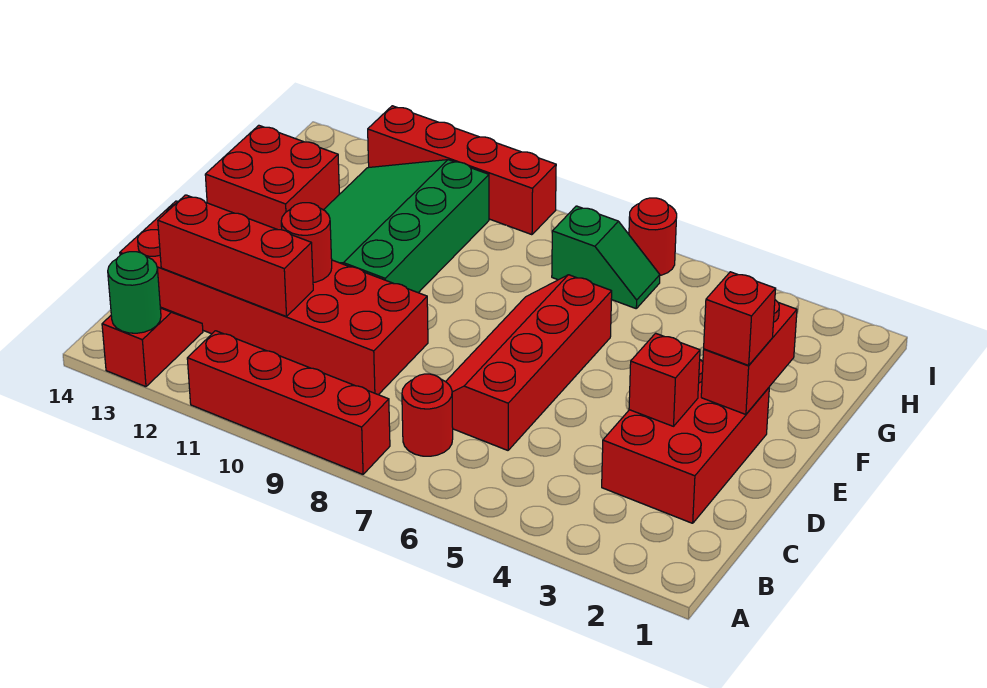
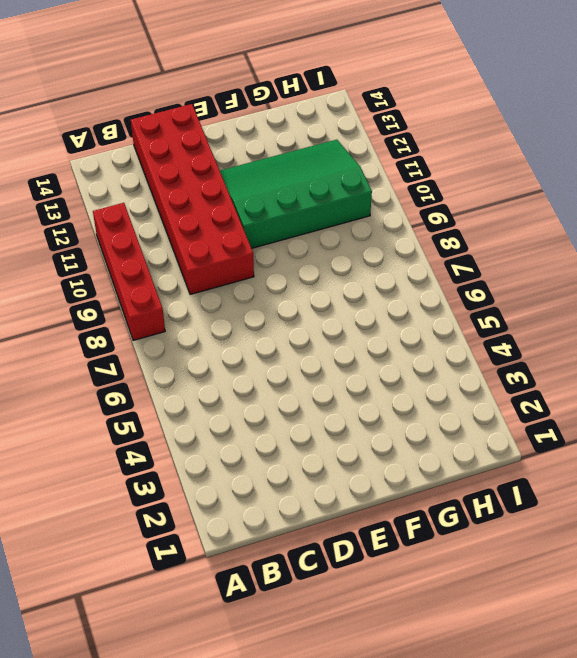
none -> red 1x2 slope [102,307,203,387]
none -> red 1x1 round brick [402,374,453,456]
none -> red 2x3 brick [602,360,769,523]

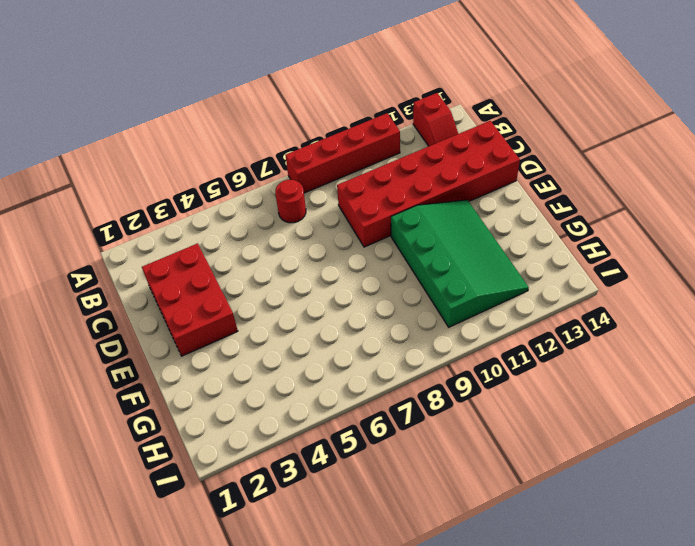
none -> red 2x4 slope [446,275,612,450]
none -> red 2x2 brick [205,125,339,230]
none -> green 1x2 slope [552,206,660,308]

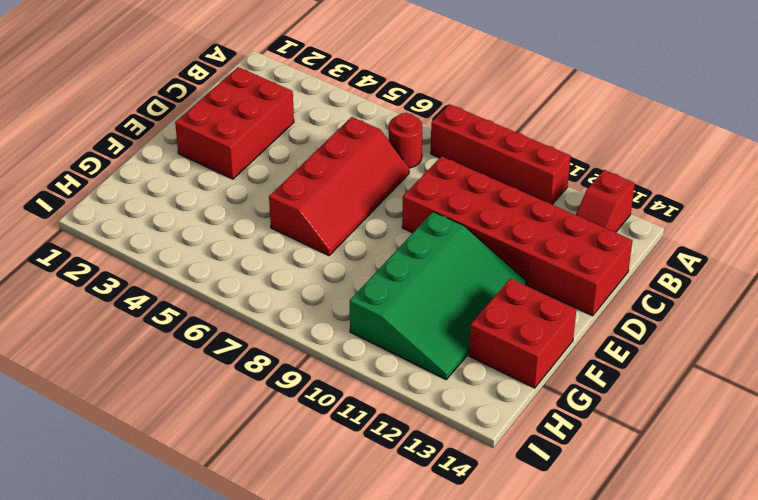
none -> green 1x2 slope [552,206,660,308]
none -> red 1x1 round brick [629,198,677,275]
none -> red 1x4 brick [368,106,556,235]

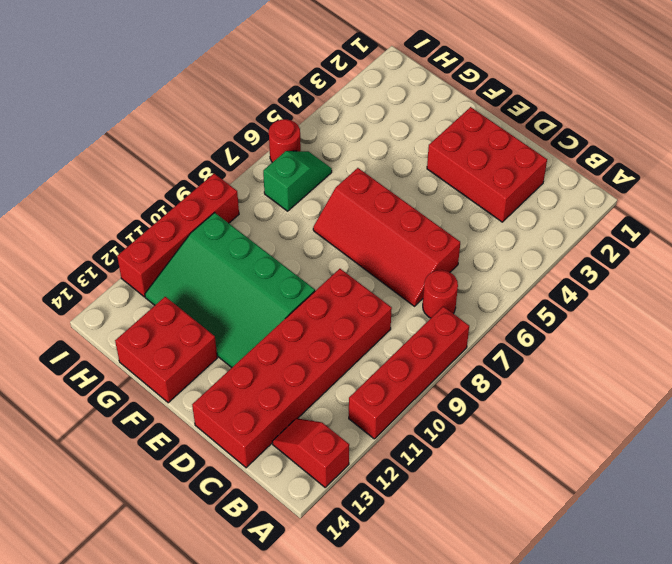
none -> green 1x1 round brick [108,252,161,333]
none -> red 1x3 brick [158,195,313,317]
none -> red 1x1 brick [629,333,700,426]

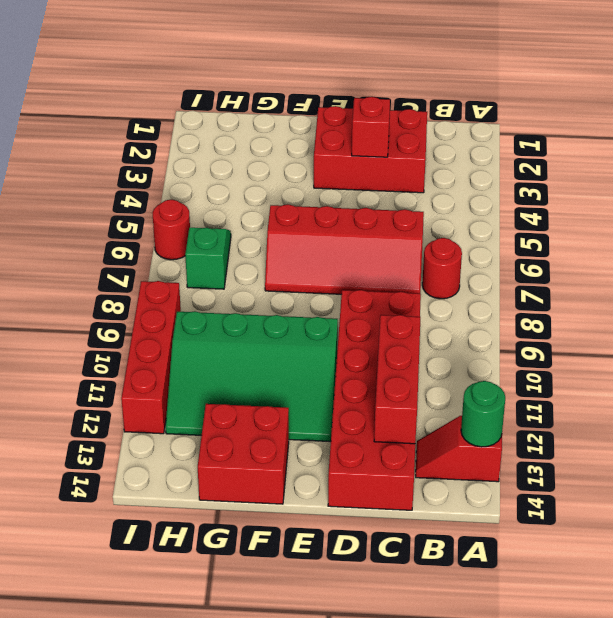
none -> red 1x4 brick [187,331,390,474]
none -> red 1x1 round brick [281,203,332,283]
none -> red 1x2 brick [701,300,797,414]

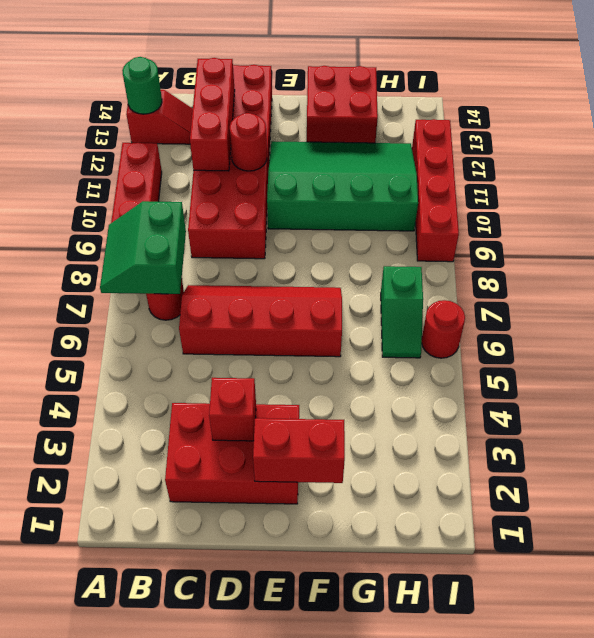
green 2x2 slope [100,201,186,294] -> none
none -> red 1x1 brick [704,272,776,365]

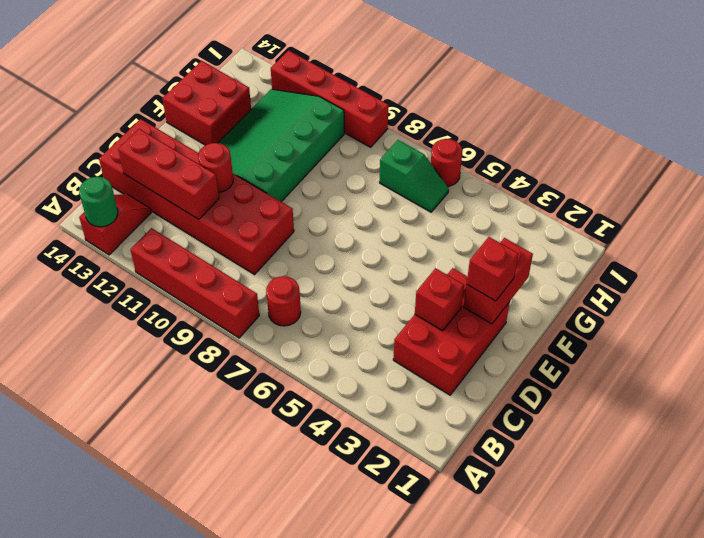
none -> red 2x4 slope [446,275,612,450]

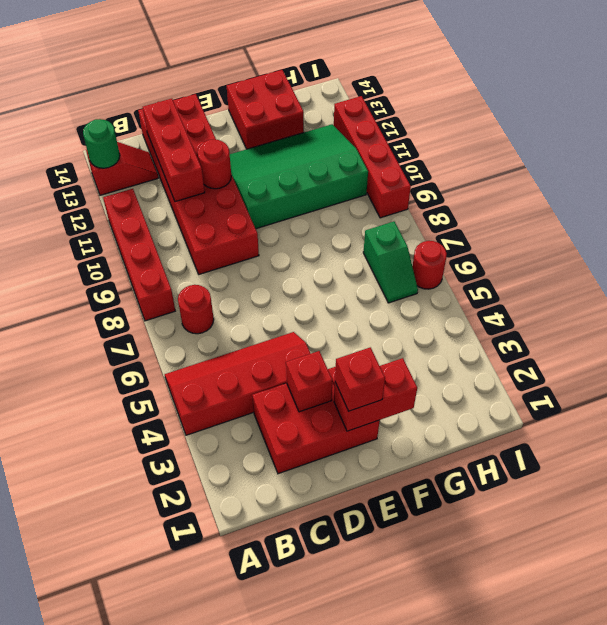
red 2x4 slope [165,332,311,435] -> red 2x4 slope moved to [446,275,612,450]

